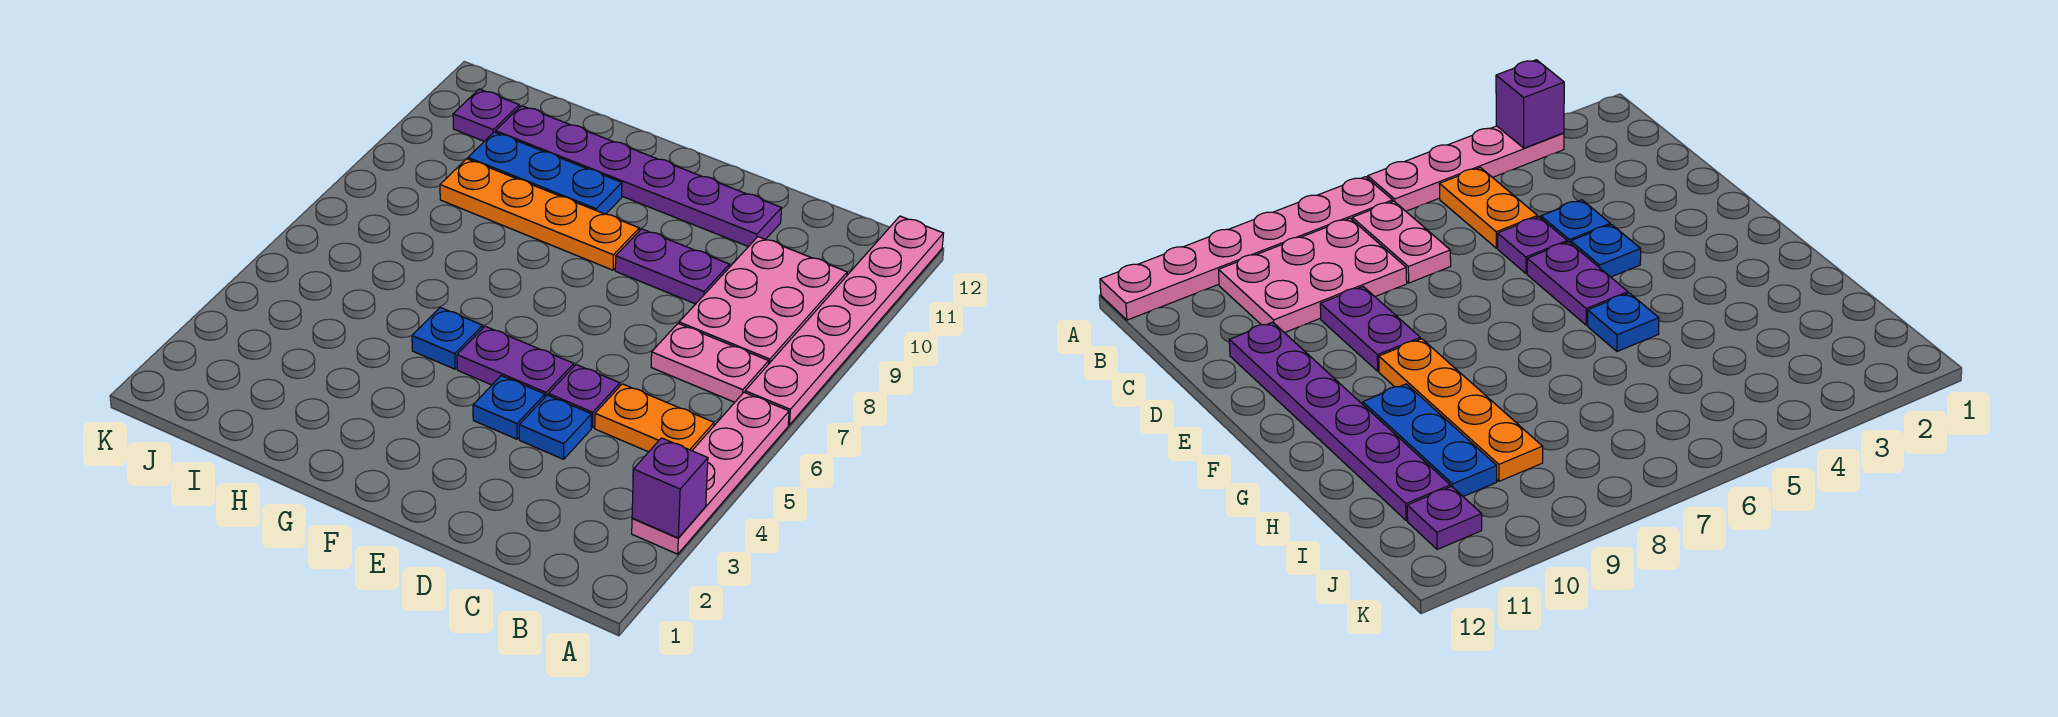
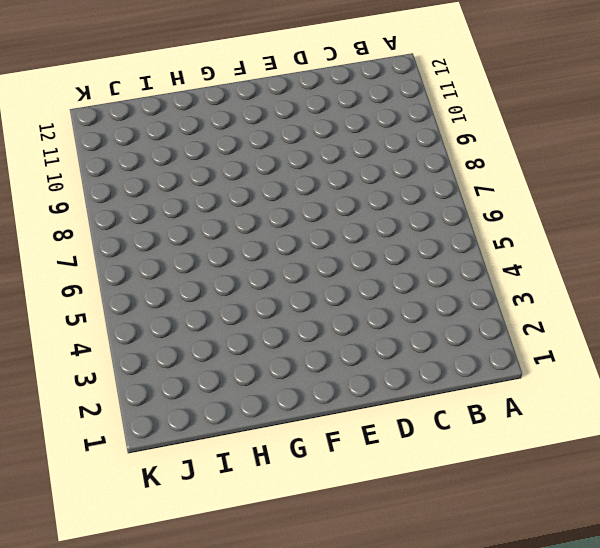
none -> pink 1x4 plate [632,392,789,554]
none -> pink 1x6 plate [745,216,944,425]
none -> orange 1x2 plate [595,384,714,452]

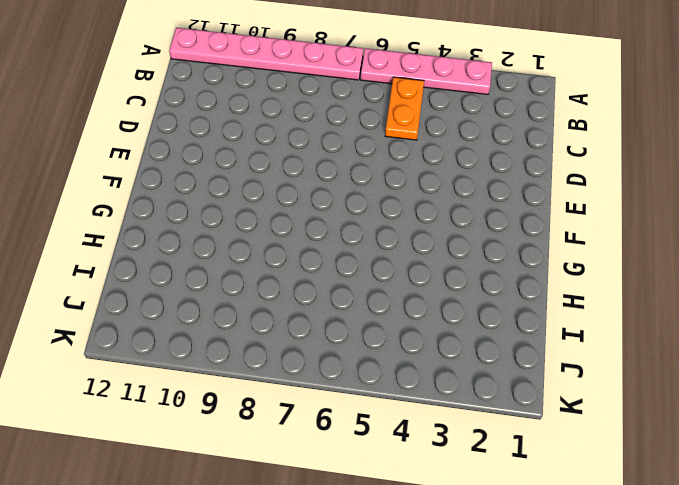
none -> pink 1x2 plate [651,324,769,402]
none -> pink 2x3 plate [679,237,847,363]
none -> blue 1x1 plate [519,395,591,459]

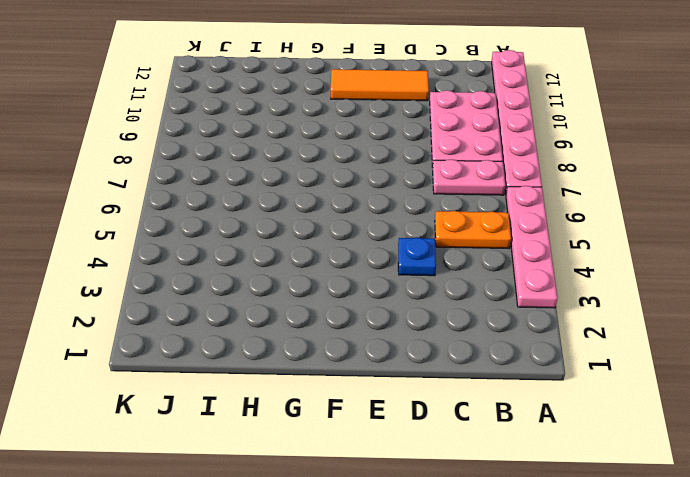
orange 1x3 tile [331,69,429,101] -> purple 1x6 plate [496,106,782,247]
none -> purple 1x1 plate [549,365,620,428]
none -> purple 1x2 plate [615,229,729,304]
none -> blue 1x1 plate [473,376,545,439]

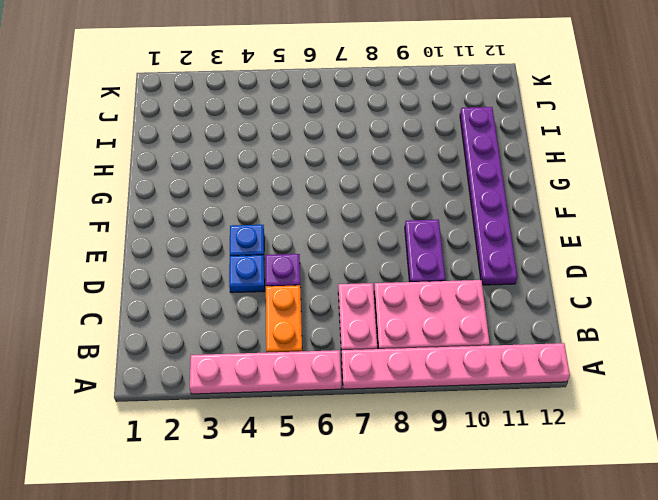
none -> purple 1x2 plate [457,326,574,397]
none -> orange 1x4 plate [440,159,639,270]
none -> blue 1x1 plate [412,307,483,369]

